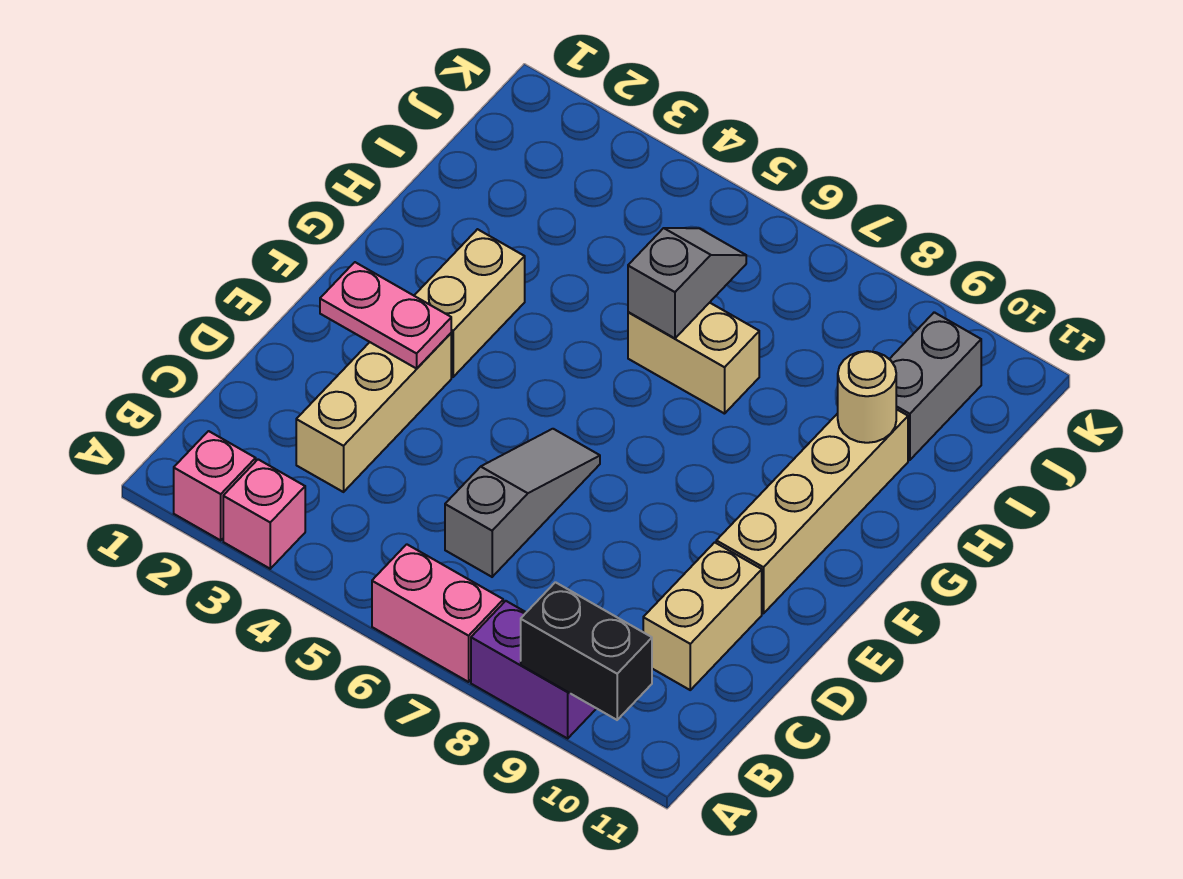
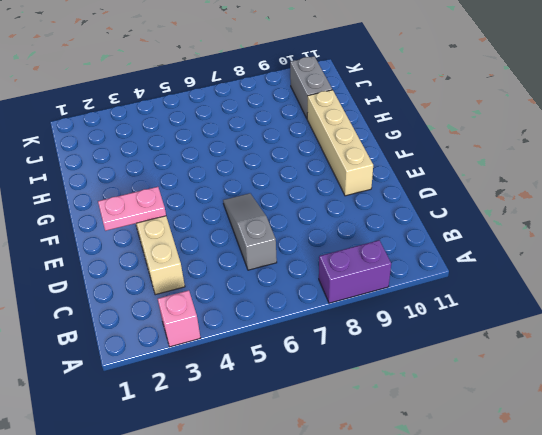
none -> pink 1x1 brick [174,431,256,540]
none -> pink 1x2 brick [372,544,503,682]
none -> tan 1x2 brick [643,542,762,690]

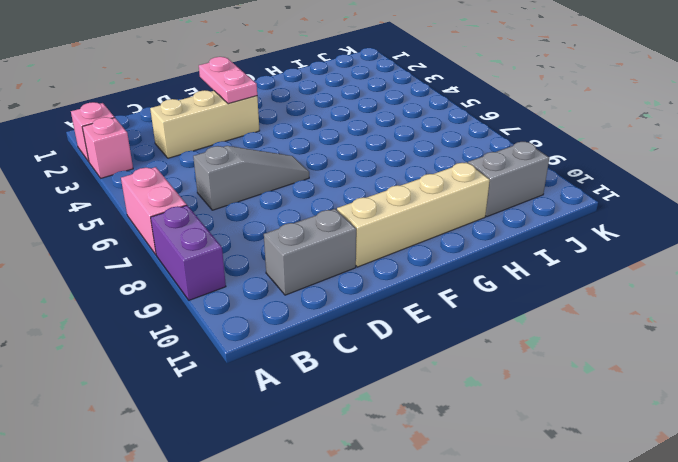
grey 1x2 brick [264,209,356,295] -> tan 1x2 brick [643,542,762,690]
none -> tan 1x2 brick [414,229,525,377]
none -> tan 1x2 brick [628,303,759,414]
none -> black 1x2 brick [521,582,652,720]

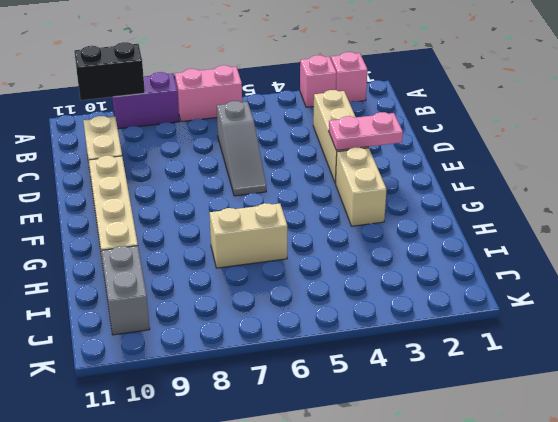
none -> grey 1x2 slope [628,228,746,338]
none -> tan 1x1 round brick [838,351,896,443]

